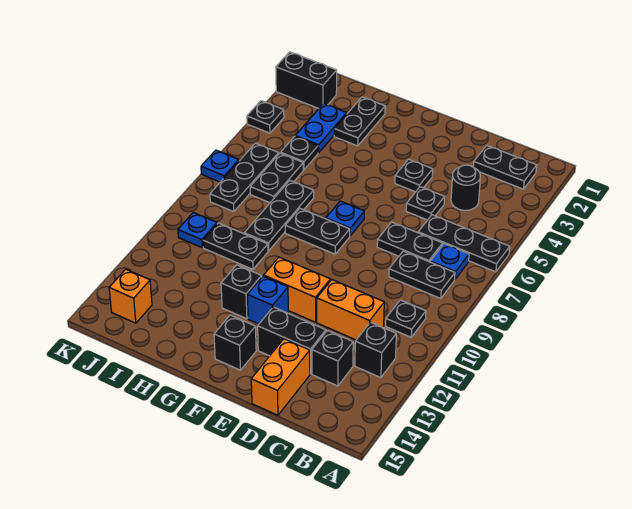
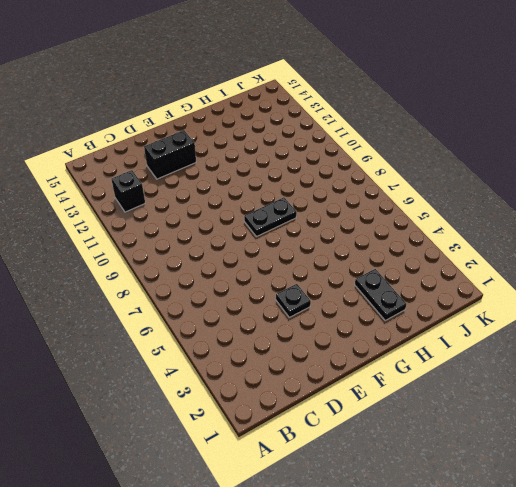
none -> black 1x3 plate [418,215,510,272]
none -> black 1x2 plate [473,145,537,189]
none -> blue 1x1 plate [430,244,469,279]
none -> black 1x2 plate [389,251,455,298]

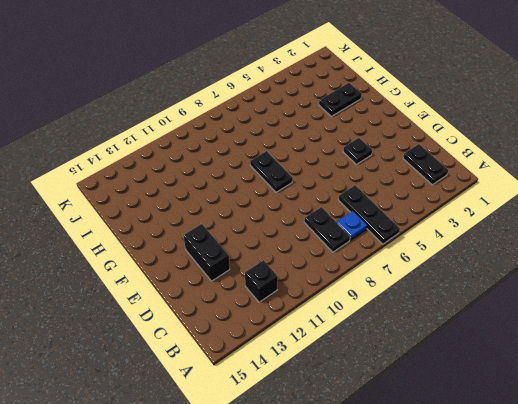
none -> black 1x1 plate [386,300,426,337]
none -> black 1x1 round brick [451,165,480,210]
none -> black 1x2 plate [377,222,443,262]
none -> orange 1x2 brick [317,280,384,340]

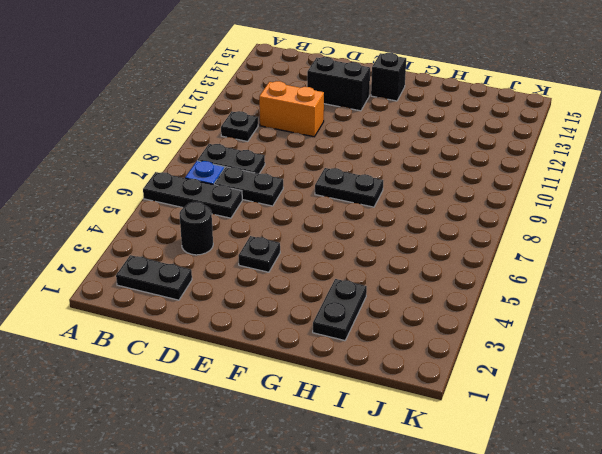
none -> black 1x1 brick [355,322,396,378]
none -> black 1x1 brick [312,330,353,386]
none -> black 1x1 plate [406,187,445,220]
none -> orange 1x2 brick [251,339,310,415]

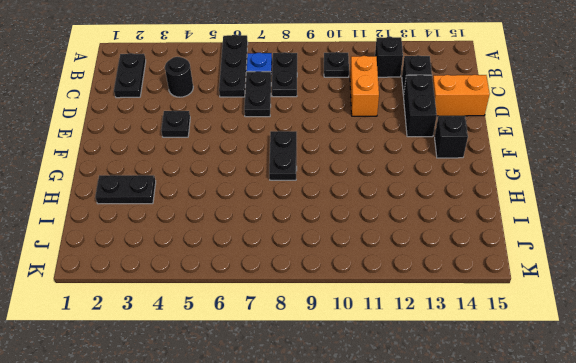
none -> black 1x1 plate [406,187,445,220]
none -> orange 1x2 brick [264,257,330,322]
none -> blue 1x1 plate [326,201,364,236]
none -> blue 1x1 brick [247,276,288,324]

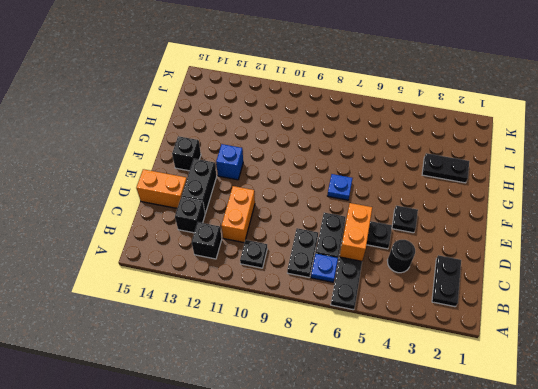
orange 1x2 brick [340,203,372,261] -> orange 1x2 brick moved to [264,257,330,322]
none -> black 1x2 plate [285,209,350,254]
none -> black 1x1 brick [221,265,262,319]
none -> black 1x3 plate [244,181,314,251]
none -> black 1x2 plate [203,223,268,269]

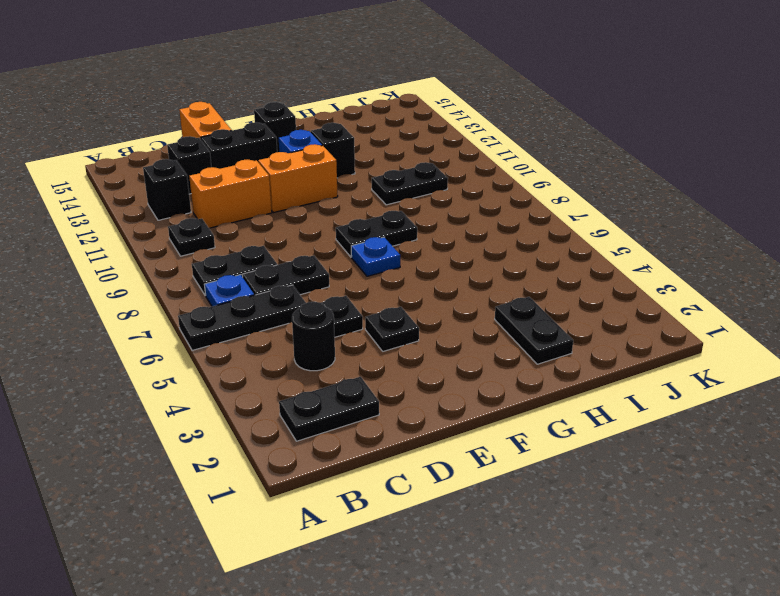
none -> black 1x3 plate [244,181,314,251]
none -> blue 1x2 plate [295,104,347,153]
none -> black 1x1 plate [281,136,318,170]
none -> black 1x2 plate [250,153,303,203]

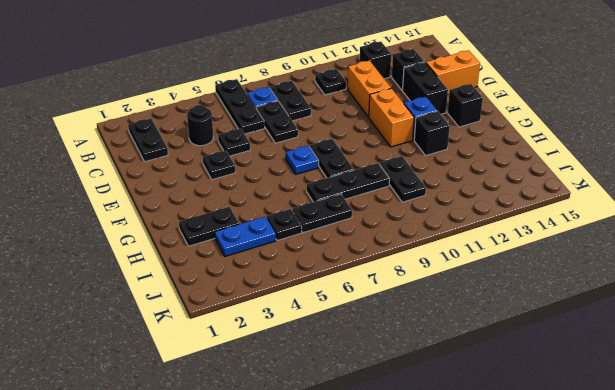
none -> black 1x2 brick [276,52,337,109]
none -> black 1x3 plate [210,143,279,212]
none -> blue 1x1 plate [178,212,217,248]
none -> orange 1x1 brick [109,269,152,323]

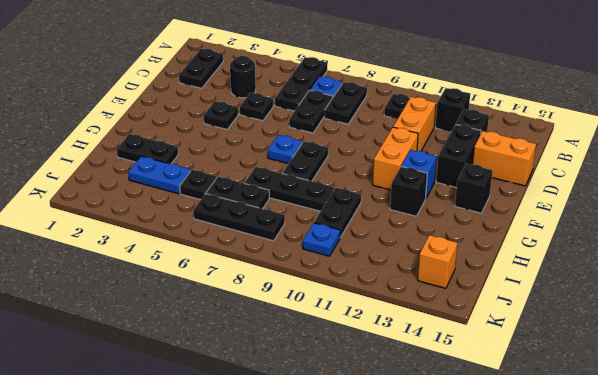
none -> black 1x2 brick [276,52,337,109]
none -> black 1x1 plate [247,101,284,133]
none -> blue 1x1 plate [201,150,239,182]

